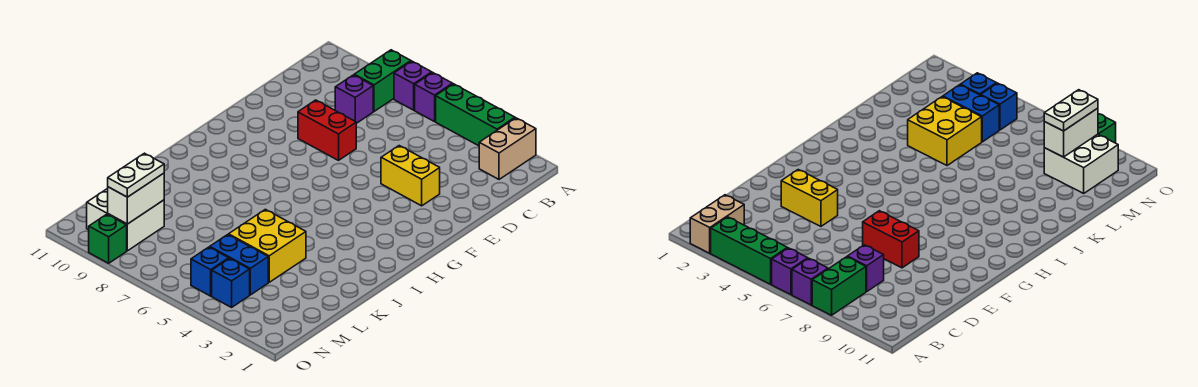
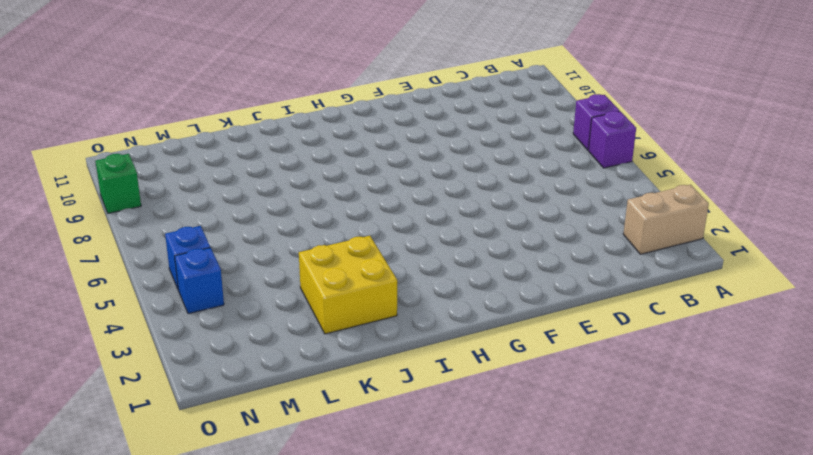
yellow 2x2 brick [299,236,397,334] -> yellow 2x2 brick moved to [229,209,306,282]
none -> green 1x3 brick [436,84,515,146]
none -> green 1x2 brick [354,50,411,111]
none -> purple 1x1 brick [335,75,373,123]

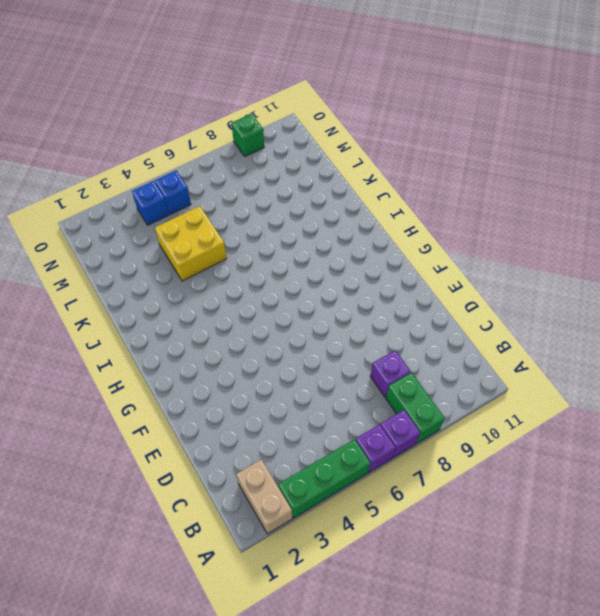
none -> yellow 1x2 brick [381,146,440,206]
none -> red 1x2 brick [298,100,356,160]
none -> blue 1x2 brick [210,235,268,295]

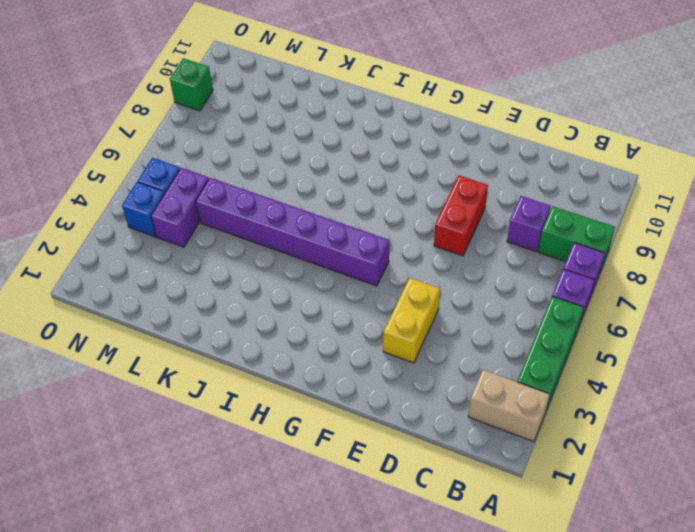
purple 1x6 brick [196,178,389,286] -> yellow 2x2 brick [229,209,306,282]
purple 1x2 brick [151,168,209,247] -> blue 1x2 brick [210,235,268,295]
none -> white 2x2 brick [87,188,164,251]
none -> white 1x2 brick [108,173,164,224]
none -> white 1x2 plate [108,153,164,197]

